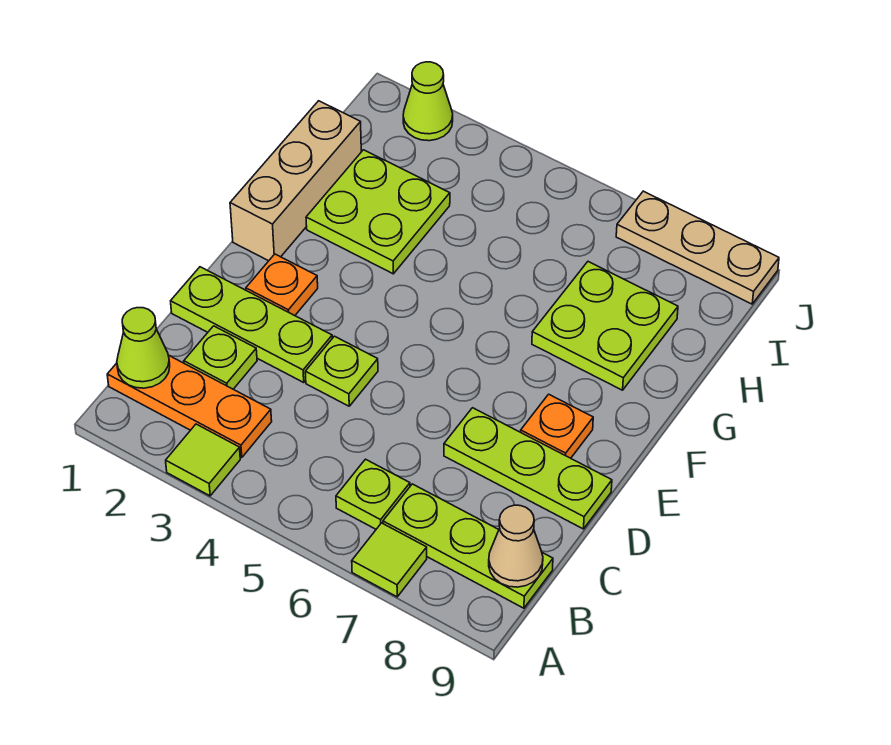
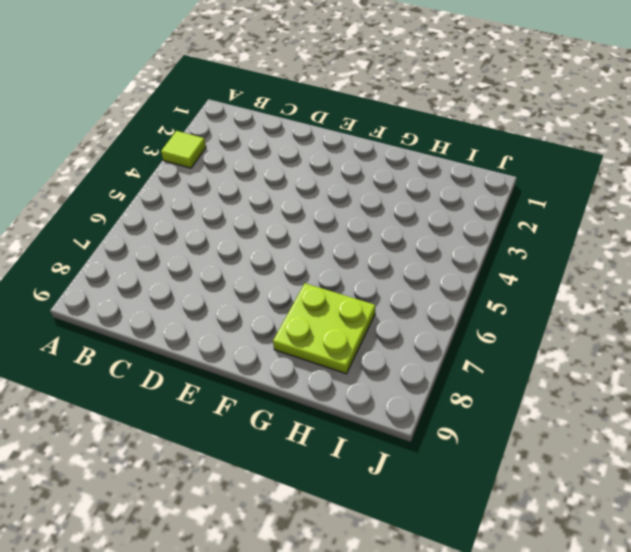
none -> lime 1x1 tile [352,523,427,597]
none -> orange 1x3 plate [107,355,272,458]
none -> lime 1x1 plate [336,459,410,529]

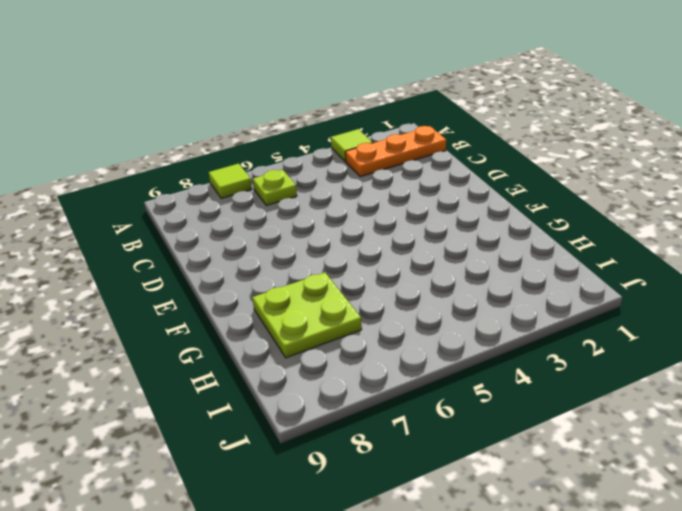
none -> lime 1x3 plate [383,484,553,608]
none -> lime 1x1 plate [184,326,257,389]
none -> lime 1x3 plate [171,267,332,382]

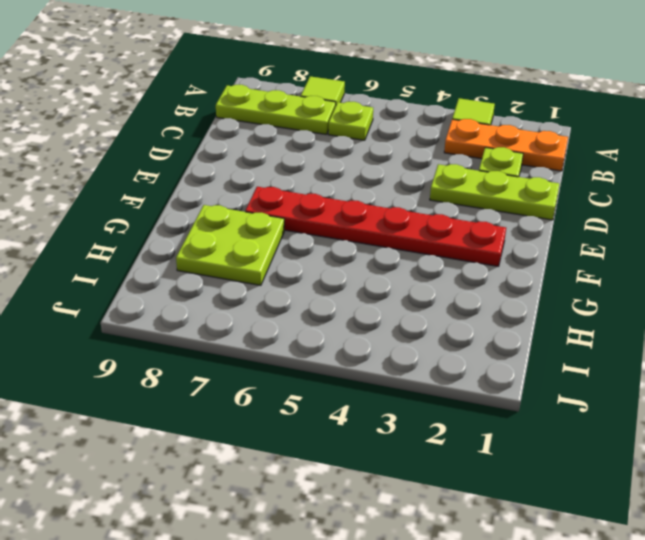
red 1x6 plate [245,187,506,266] -> none
none -> lime 1x1 plate [305,336,378,406]
none -> lime 1x3 plate [444,408,612,529]
none -> orange 1x1 plate [246,254,318,316]

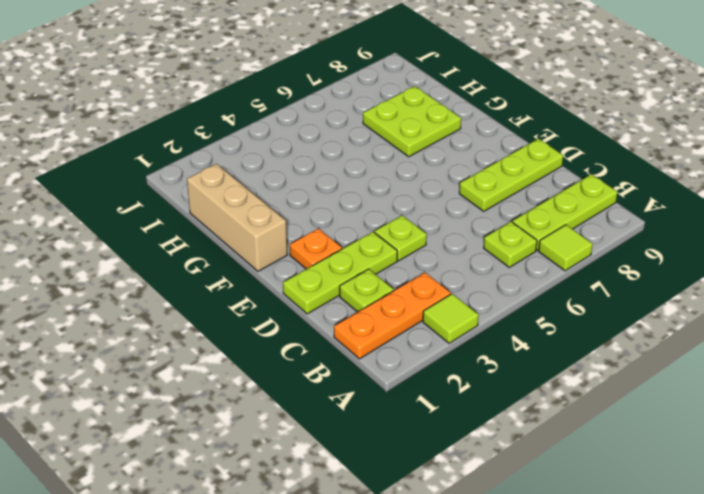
none -> orange 1x1 plate [521,394,593,458]
none -> lime 2x2 plate [306,150,450,274]
none -> lime 1x1 cone [403,62,453,141]

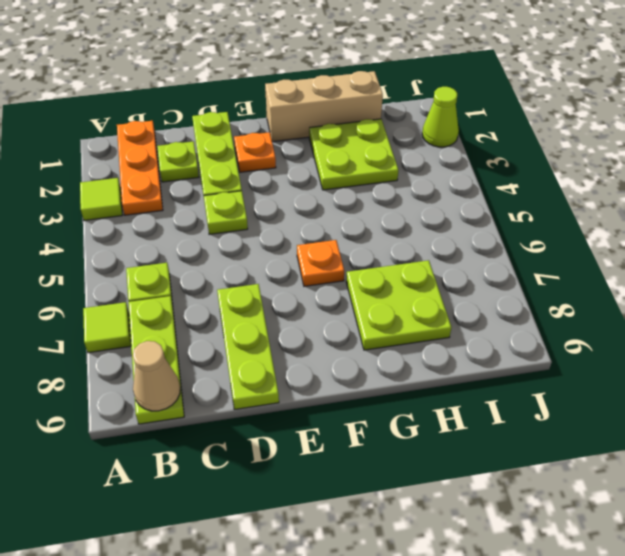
orange 1x1 plate [297,240,344,286] -> orange 1x1 plate moved to [521,394,593,458]
none -> tan 1x3 plate [616,191,779,304]
none -> lime 1x1 cone [117,308,170,388]

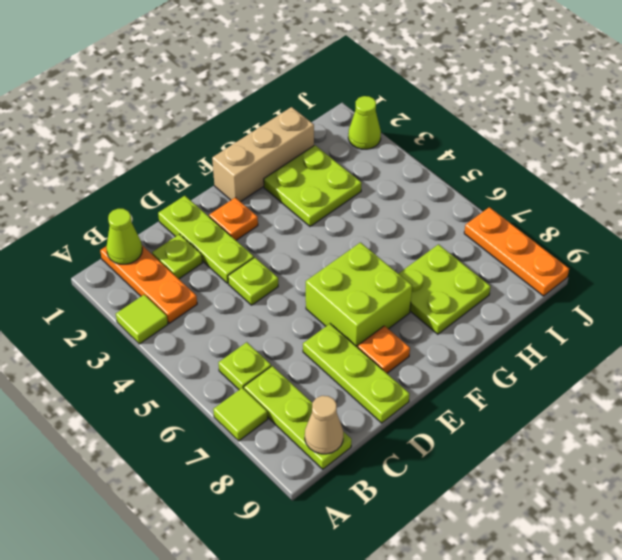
lime 2x2 brick [306,243,412,347] -> none
orange 1x3 plate [464,207,569,296] -> tan 1x3 plate [616,191,779,304]

